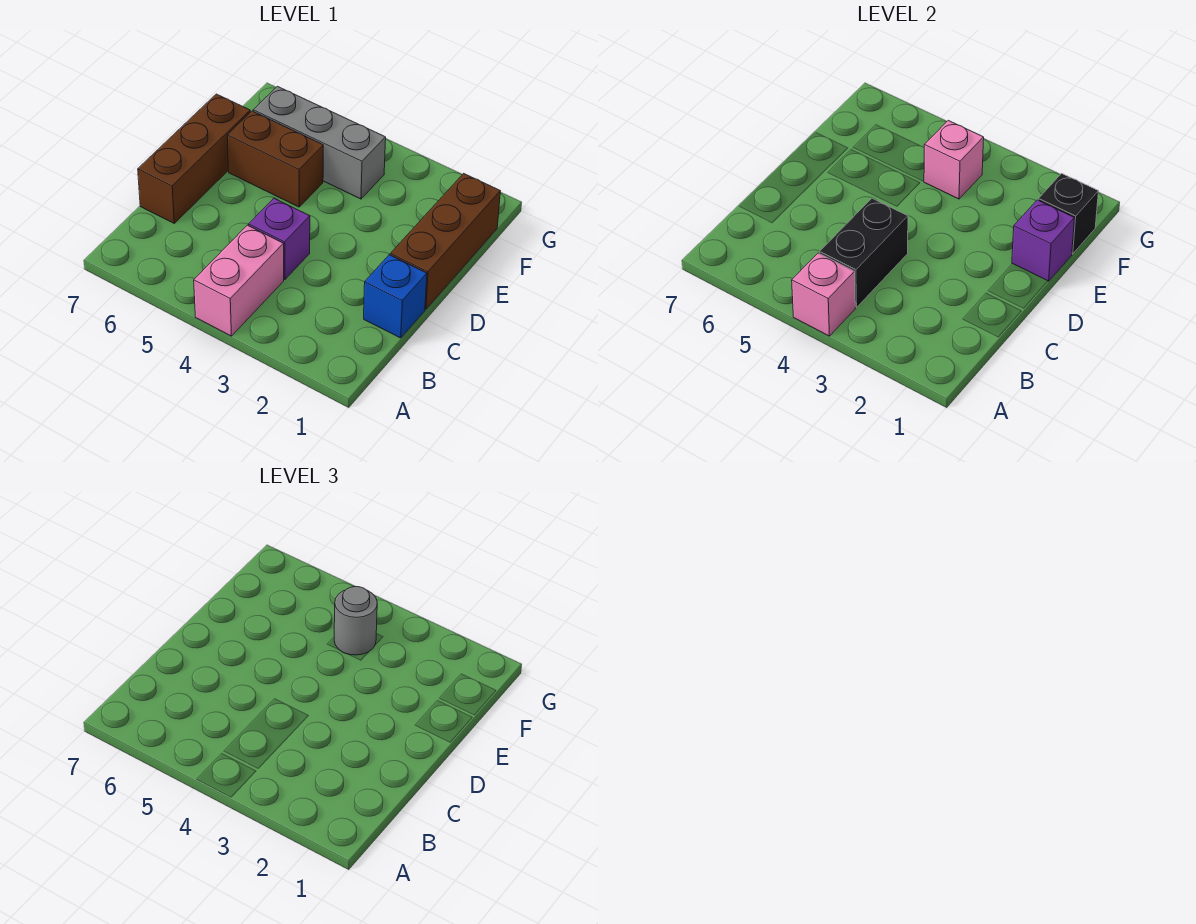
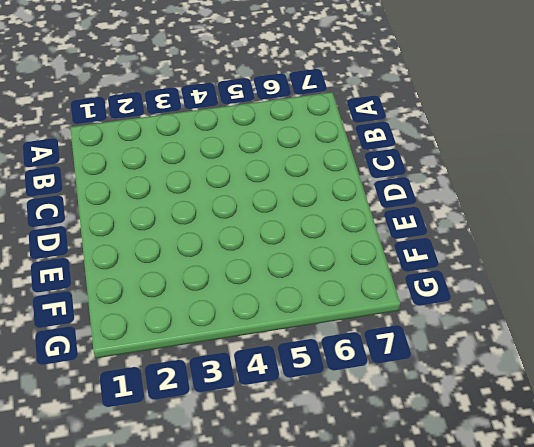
none -> pink 1x2 brick [194,225,284,336]
none -> blue 1x1 brick [364,255,427,338]
none -> purple 1x1 brick [249,198,310,279]

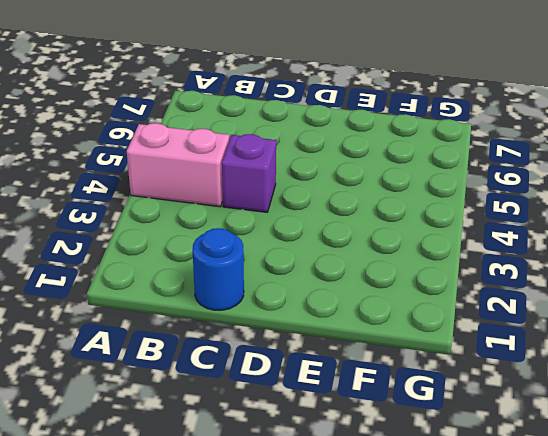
blue 1x1 round brick [193,228,244,310] -> blue 1x1 brick [364,255,427,338]
none -> brown 1x3 brick [138,94,250,223]
none -> brown 1x3 brick [390,173,500,309]
none -> brown 1x2 brick [227,111,323,207]

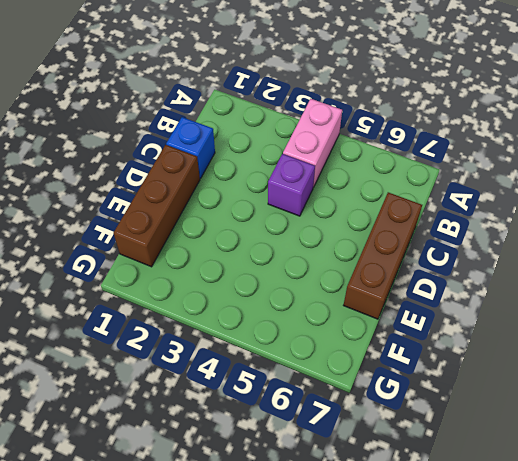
none -> brown 1x2 brick [227,111,323,207]
none -> grey 1x3 brick [253,86,386,199]
none -> pink 1x1 brick [792,253,855,336]

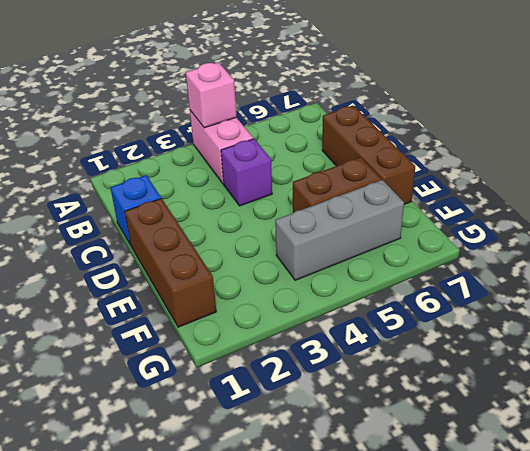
none -> black 1x2 brick [819,198,908,307]
none -> purple 1x1 brick [1012,200,1074,281]
none -> black 1x1 brick [1038,173,1098,254]

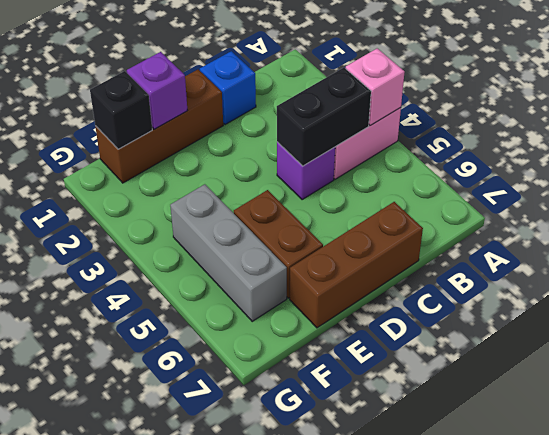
none -> pink 1x1 brick [924,120,984,199]
none -> grey 1x1 round brick [334,587,377,655]

